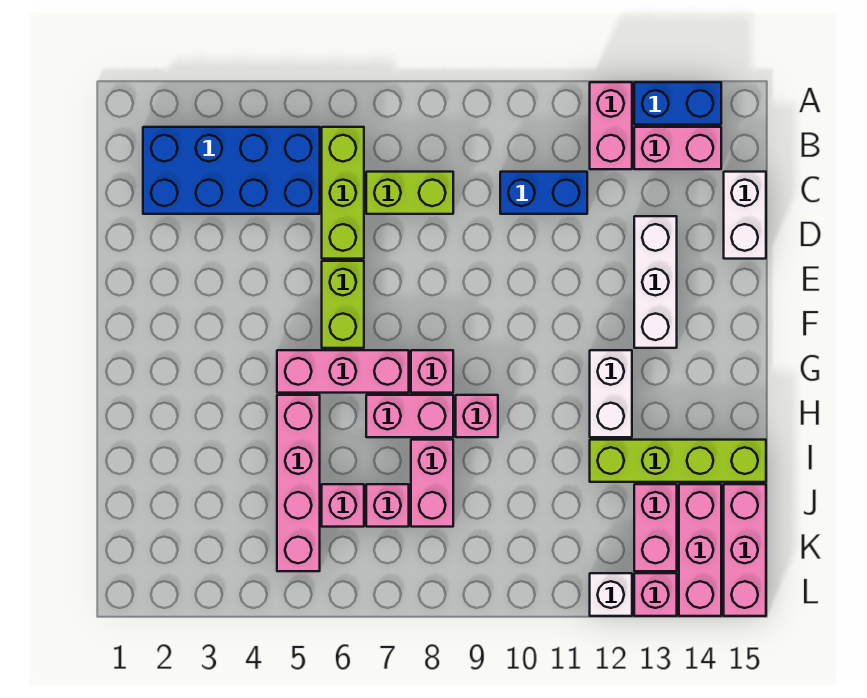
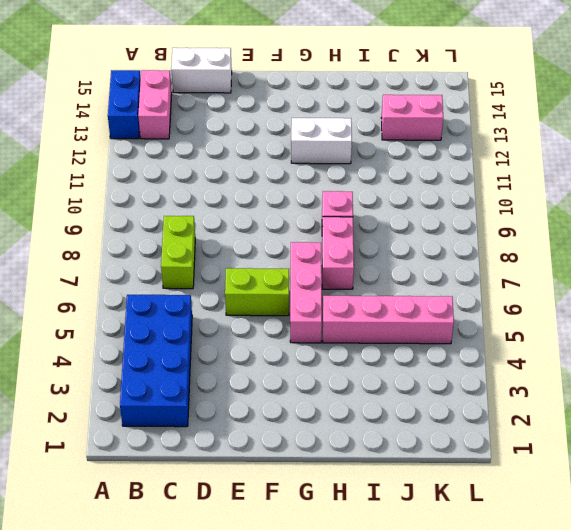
none -> pink 1x2 brick [590,82,632,169]
none -> lime 1x3 brick [322,127,364,259]
none -> blue 1x2 brick [500,172,587,214]

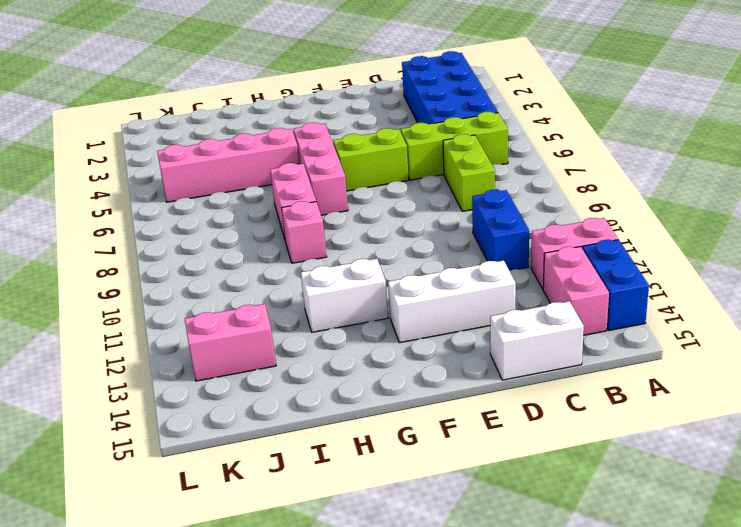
none -> pink 1x1 brick [411,350,453,393]
none -> pink 1x2 brick [411,440,453,527]
none -> lime 1x4 brick [590,440,766,482]

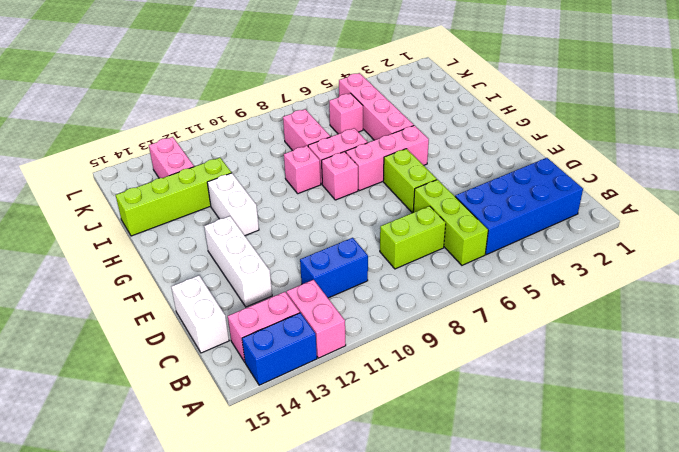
none -> pink 1x1 brick [366,484,409,527]
none -> pink 1x3 brick [679,484,721,616]
none -> pink 1x3 brick [724,484,766,616]

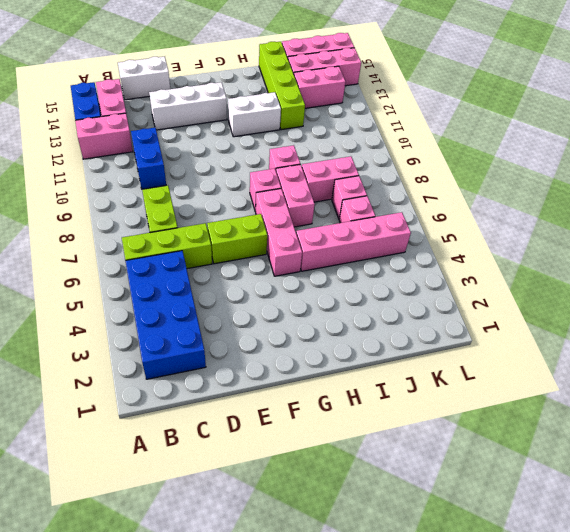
none -> white 1x1 brick [590,573,632,616]
none -> pink 1x1 brick [634,573,677,616]

